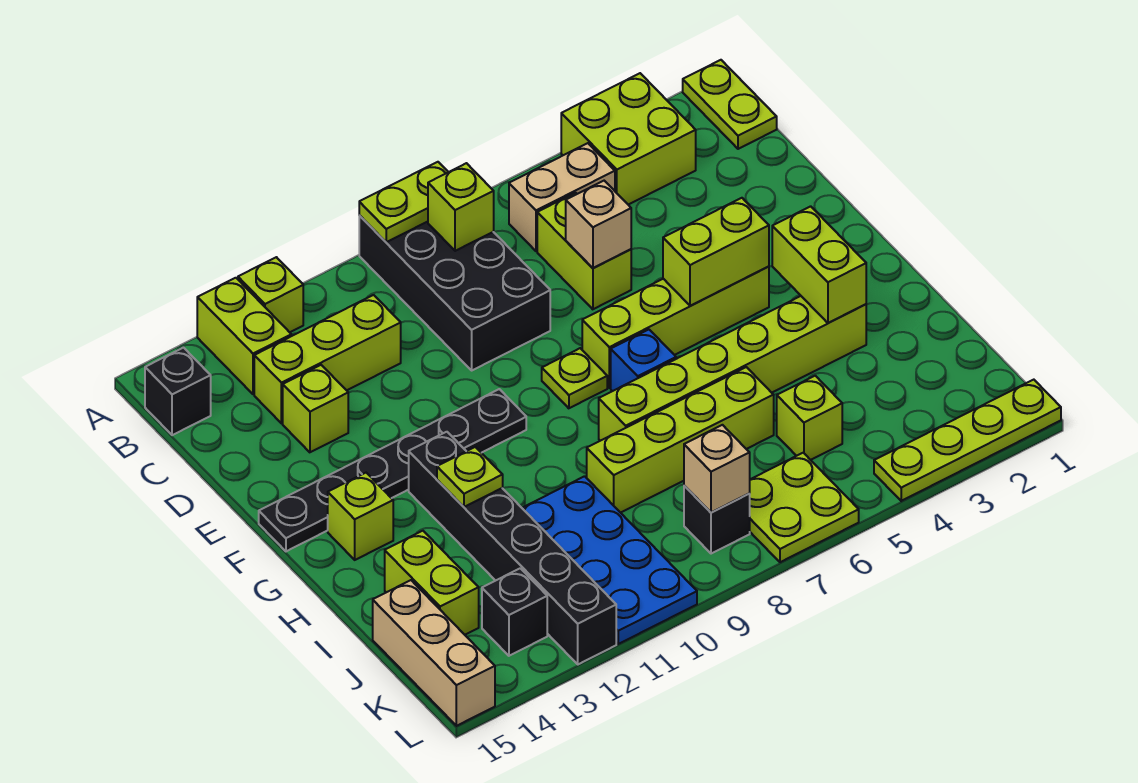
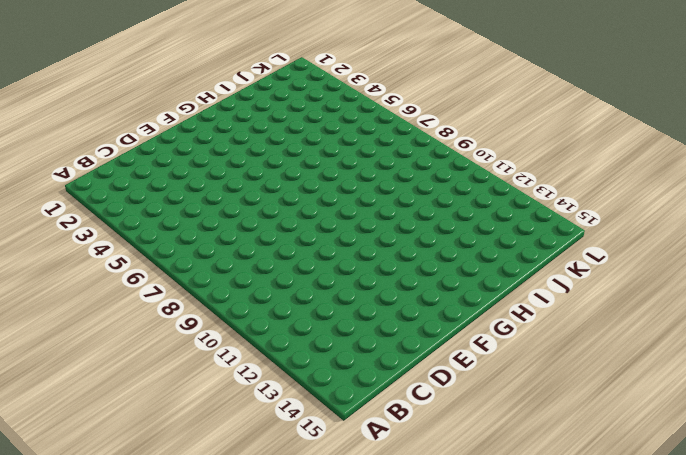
none -> lime 1x2 plate [683,60,777,149]
none -> lime 2x2 brick [561,73,696,205]
none -> black 2x4 brick [359,215,550,370]
none -> lime 1x1 brick [238,257,303,332]

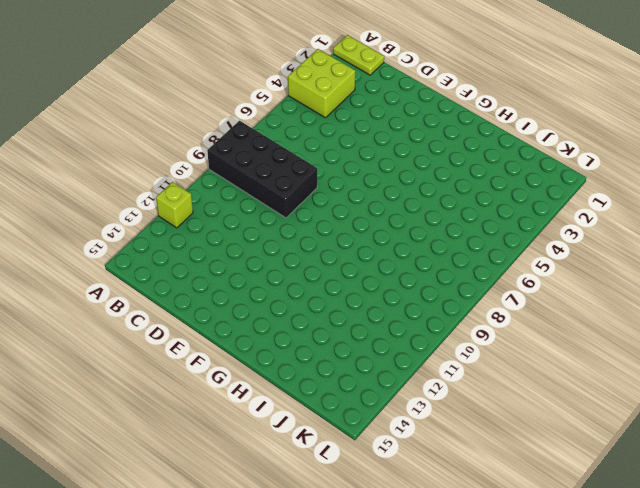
none -> lime 1x2 brick [197,278,291,394]
none -> tan 1x2 brick [509,143,615,251]
none -> black 1x1 brick [145,348,211,435]
none -> lime 1x2 brick [537,193,631,309]

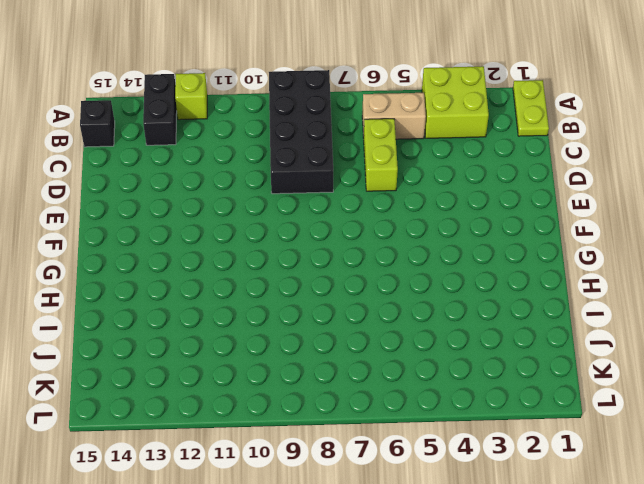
black 1x2 brick [143,74,177,145] -> lime 1x2 brick [197,278,291,394]
none -> lime 1x3 brick [254,295,401,423]
none -> lime 1x1 brick [283,365,348,452]
none -> lime 1x4 brick [582,267,769,388]
none -> lime 1x1 plate [542,348,607,408]

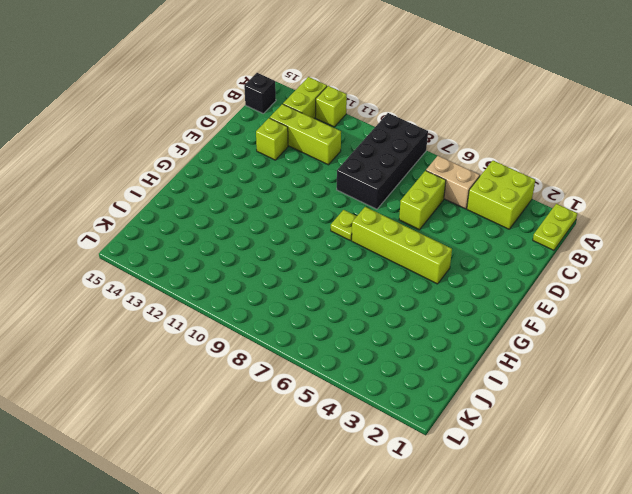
none -> black 1x6 plate [259,389,526,551]
none -> blue 1x1 brick [611,330,676,391]
none -> black 1x6 brick [409,432,616,664]
none -> lime 1x1 brick [328,473,393,560]

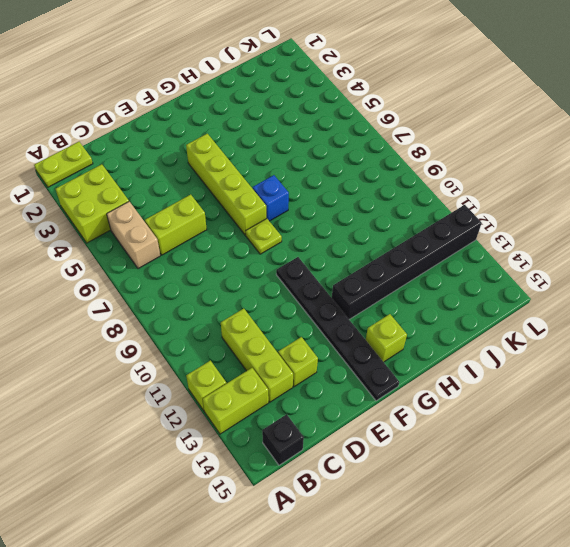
none -> black 2x4 brick [359,215,550,370]
none -> lime 1x6 brick [599,296,866,441]
none -> lime 1x4 brick [587,367,774,513]
none -> blue 2x4 plate [522,476,697,644]

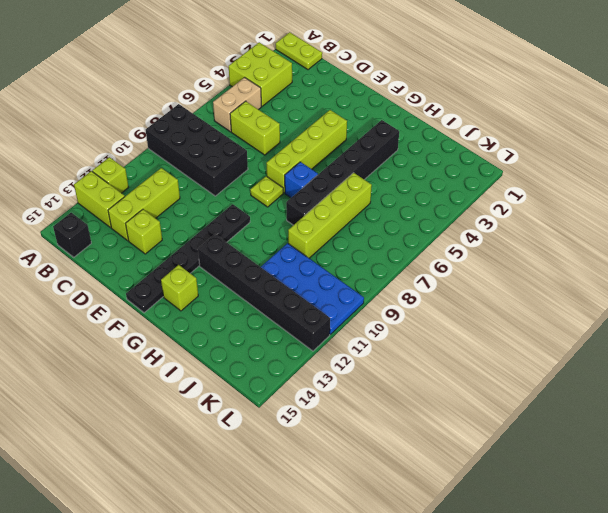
black 1x6 brick [286,120,399,225] -> lime 1x6 brick [599,296,866,441]
none -> lime 1x2 brick [385,531,479,635]
none -> lime 1x1 brick [777,376,842,460]
none -> tan 1x3 brick [373,580,495,726]
none -> lime 2x2 plate [749,453,859,562]

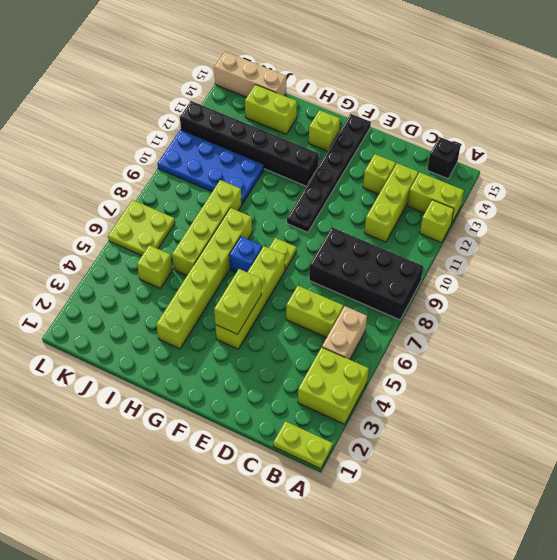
none -> black 1x1 brick [684,486,750,554]
none -> black 1x1 brick [482,568,547,656]
none -> lime 1x4 plate [874,380,1061,501]
none -> lime 1x2 plate [359,162,448,242]

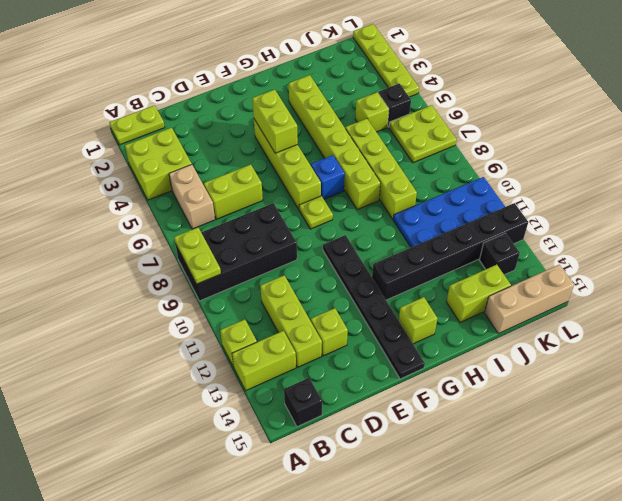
black 1x1 brick [378,84,411,127] -> black 1x1 brick moved to [684,486,750,554]
none -> lime 1x1 brick [428,163,494,251]
none -> tan 1x1 brick [566,181,631,268]
none -> lime 1x2 brick [772,206,866,323]
none -> lime 1x1 plate [437,447,503,507]

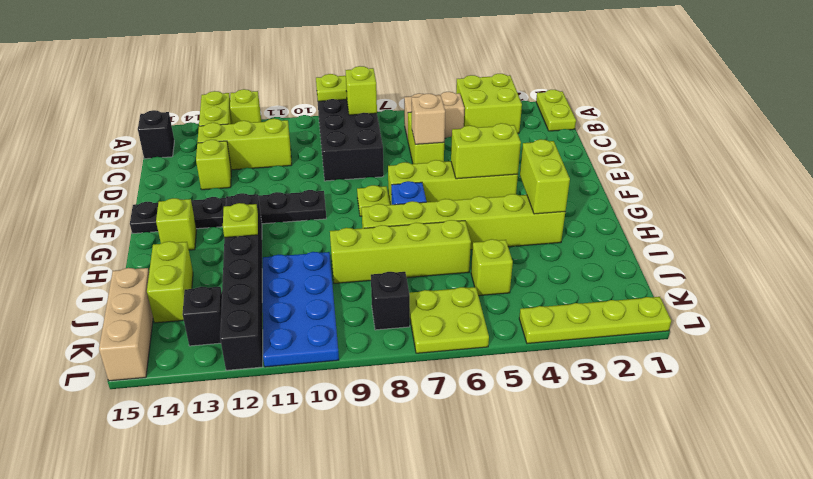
none -> tan 1x1 brick [684,425,750,512]

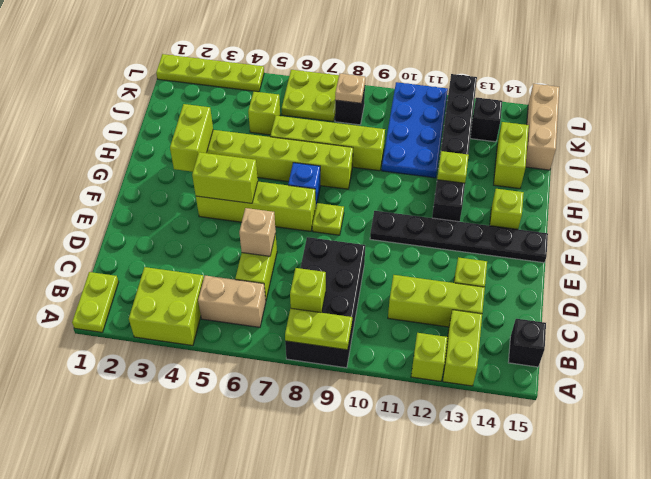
tan 1x1 plate [335,74,365,103] -> tan 1x1 brick [684,425,750,512]

